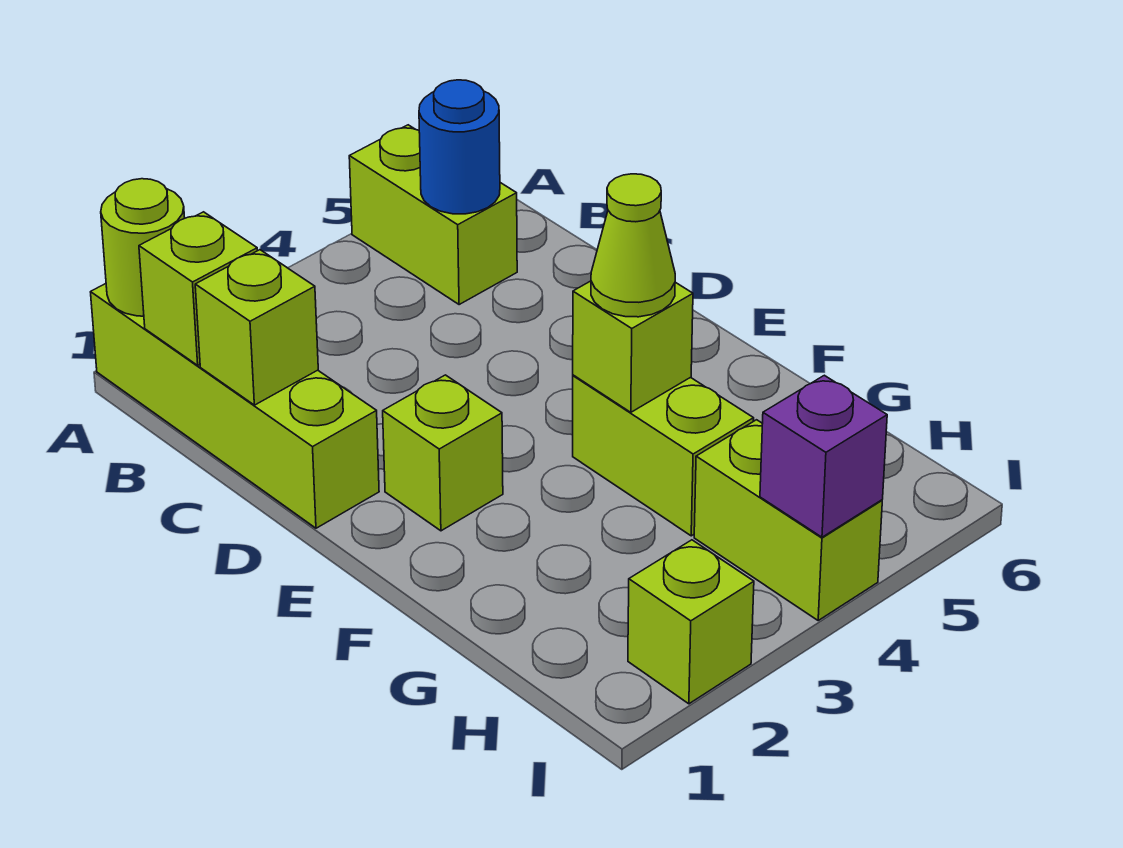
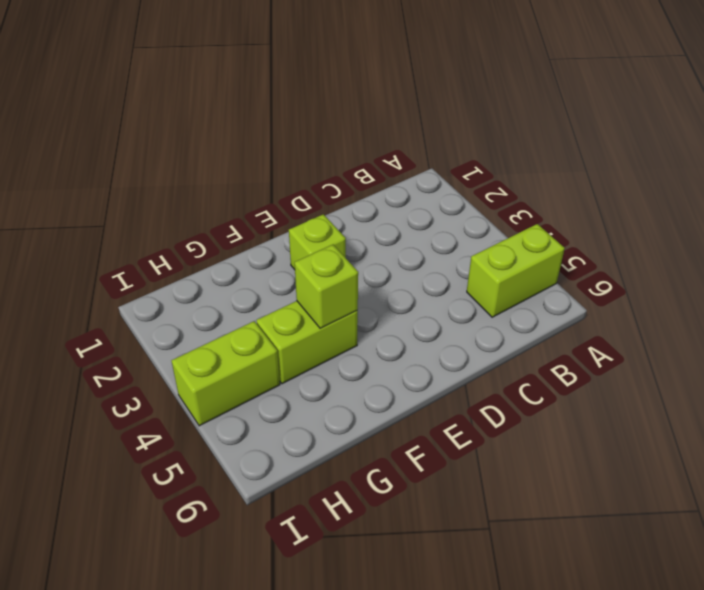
none -> lime 1x4 brick [91,284,379,528]
none -> lime 1x1 brick [628,540,754,704]
none -> lime 1x1 round brick [101,179,185,316]

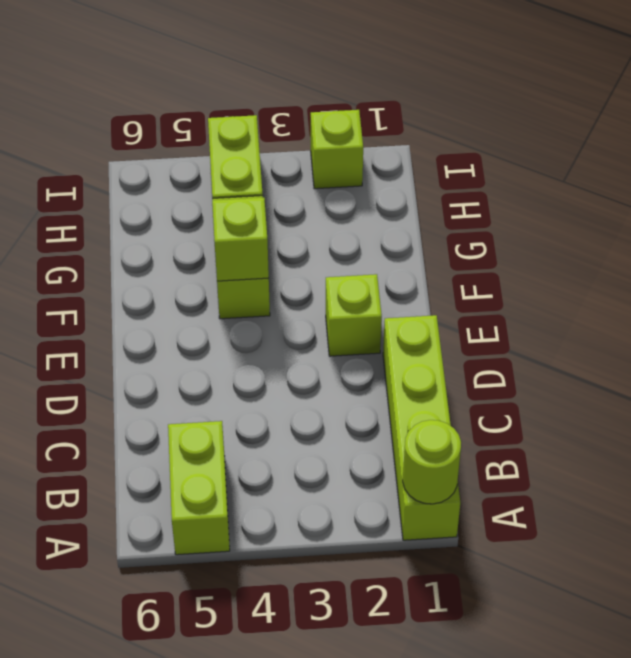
none -> lime 1x1 brick [139,212,257,365]
none -> blue 1x1 round brick [419,80,500,214]
none -> lime 1x1 brick [195,250,318,405]

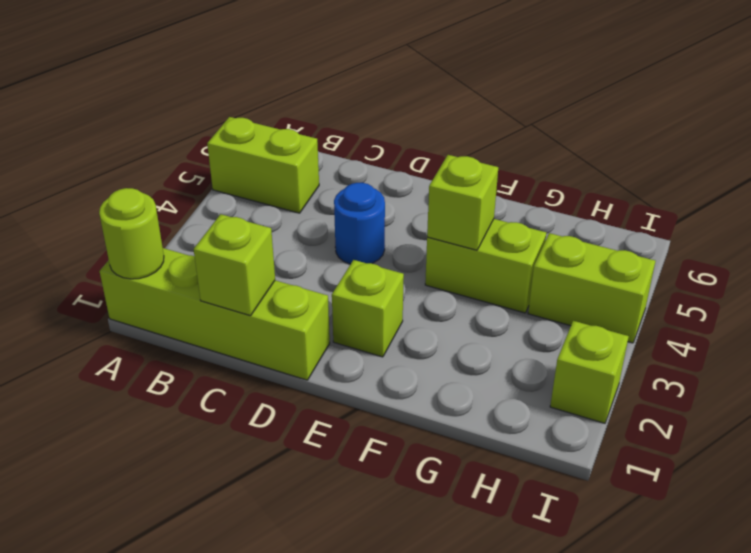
blue 1x1 round brick [334,183,385,264] -> blue 1x1 round brick moved to [419,80,500,214]
none -> lime 1x1 brick [139,212,257,365]
none -> purple 1x1 brick [760,375,887,537]
none -> lime 1x1 cone [591,174,675,317]

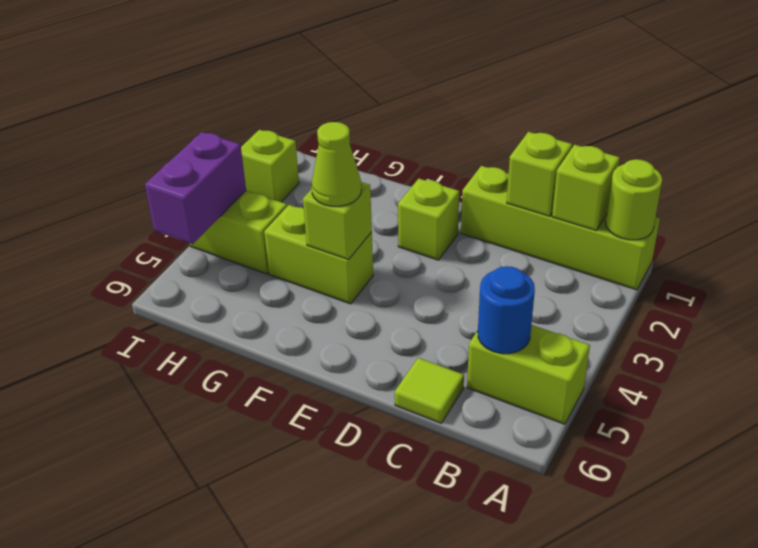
lime 1x1 tile [395,358,464,423] -> none
purple 1x2 brick [145,132,246,244] -> purple 1x1 brick [760,375,887,537]

